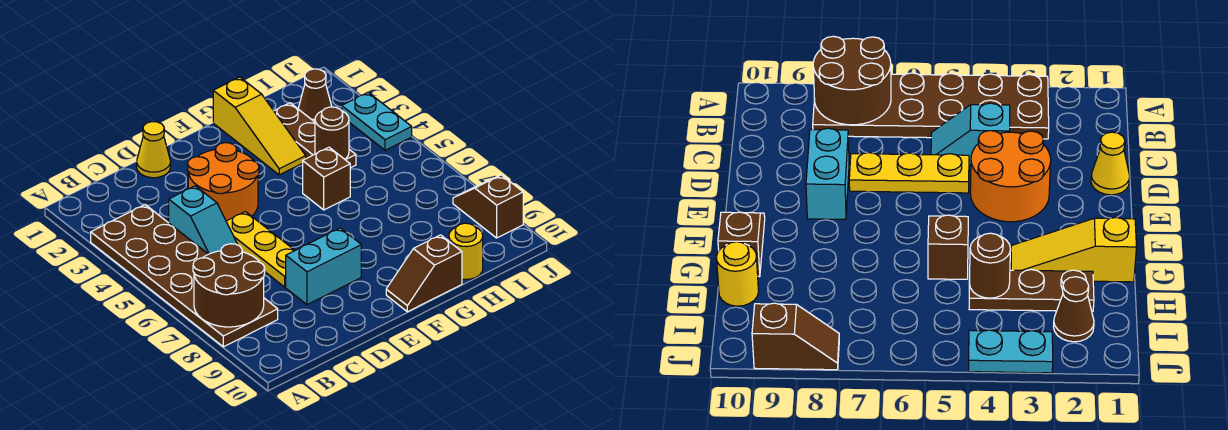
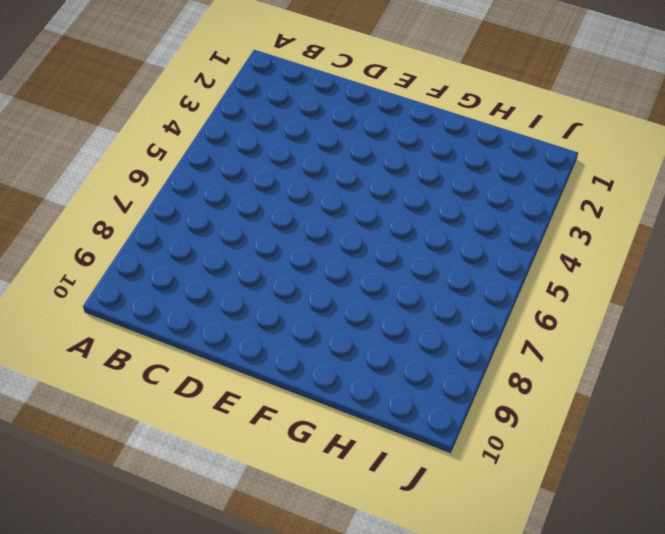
none -> brown 2x6 plate [91,205,278,347]
none -> cyan 1x2 slope [169,186,238,254]
none -> yellow 1x1 cone [137,122,171,178]

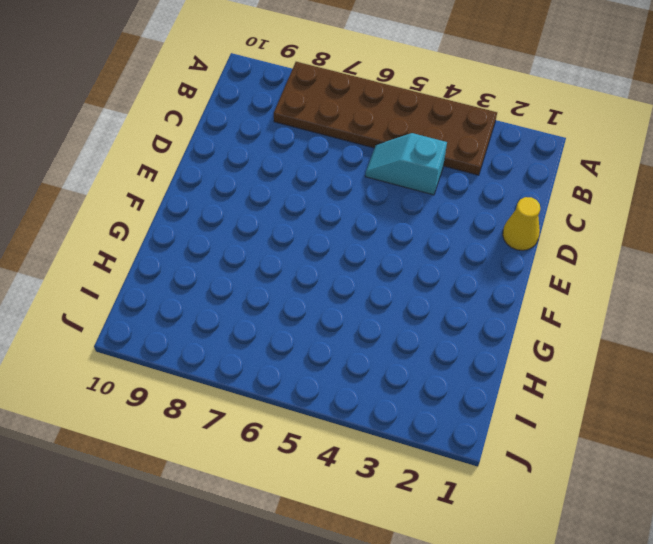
none -> orange 2x2 round brick [188,143,259,221]
none -> yellow 1x3 plate [226,212,295,287]
none -> cyan 1x2 brick [286,228,361,305]

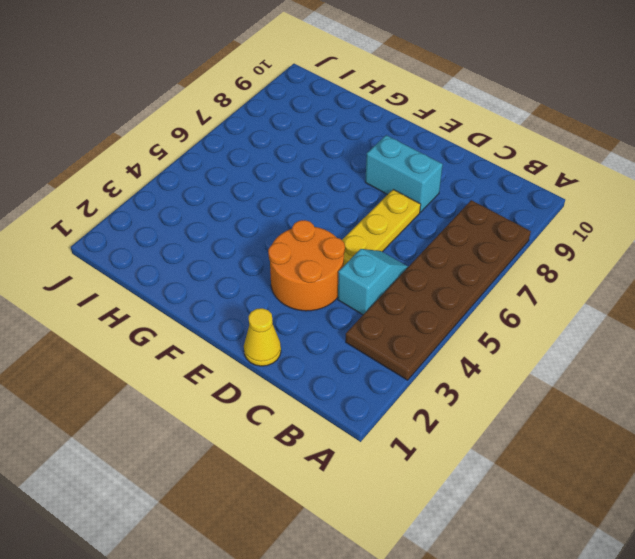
none -> brown 1x2 slope [386,235,462,312]
none -> yellow 1x3 slope [213,77,306,175]
none -> brown 1x1 brick [303,147,350,210]

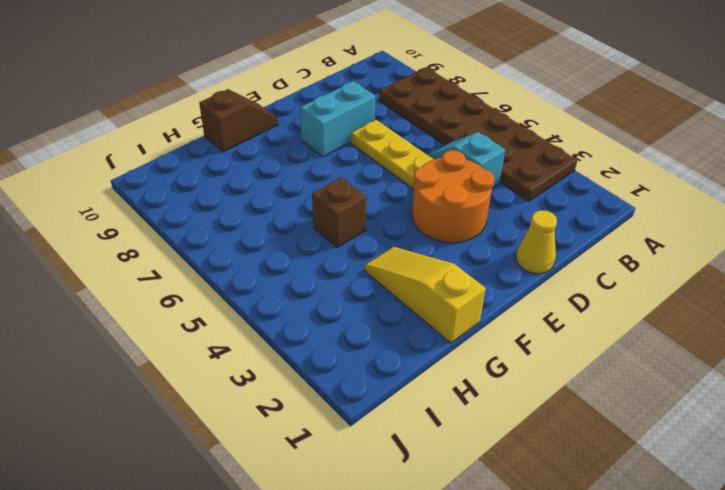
none -> brown 1x3 plate [274,103,356,168]
none -> yellow 1x1 round brick [449,223,483,279]
none -> brown 1x1 cone [298,69,332,122]

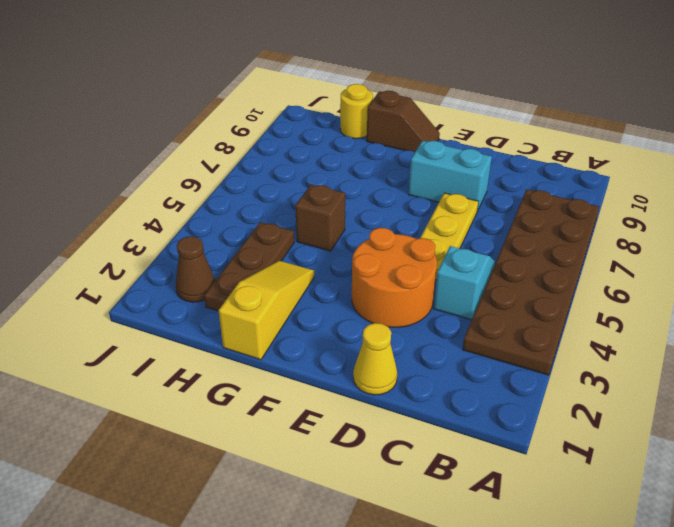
none -> cyan 1x2 plate [342,92,412,150]
none -> brown 1x2 slope [453,175,523,238]
none -> brown 2x2 round brick [193,244,265,327]

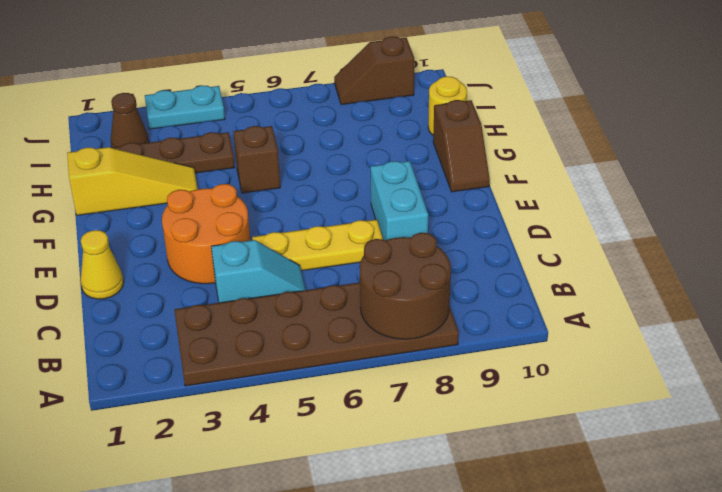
none -> brown 1x1 round brick [315,107,349,159]

